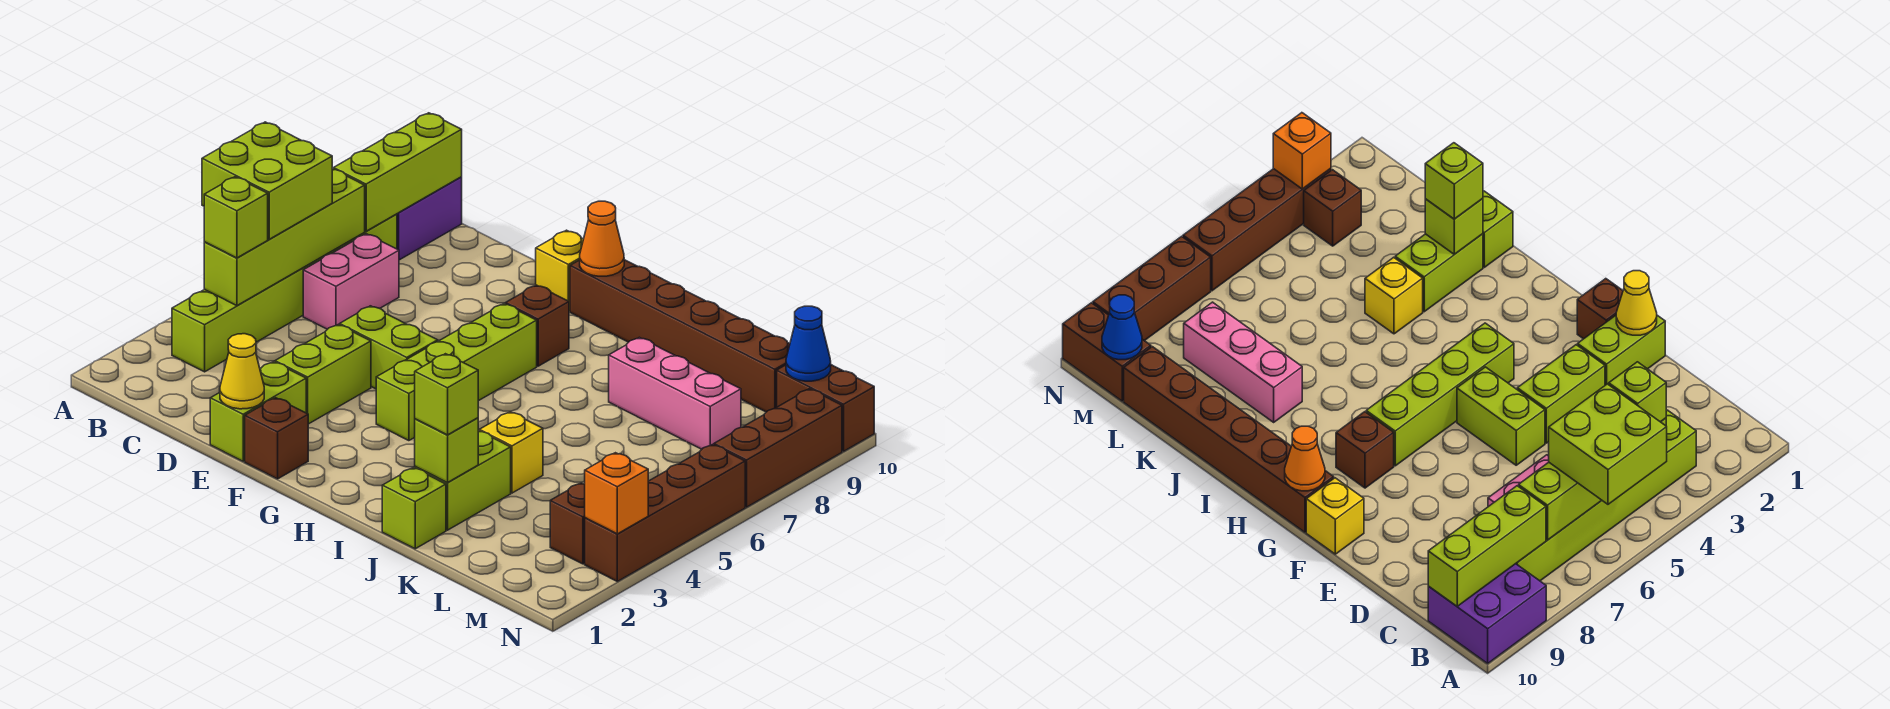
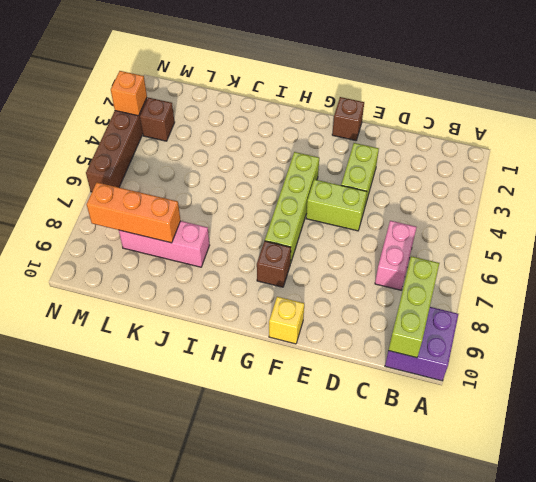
orange 1x3 brick [87,182,181,243] -> none
none -> lime 1x6 brick [172,214,397,372]
none -> lime 1x2 brick [210,362,306,461]
none -> brown 1x6 brick [570,260,790,412]

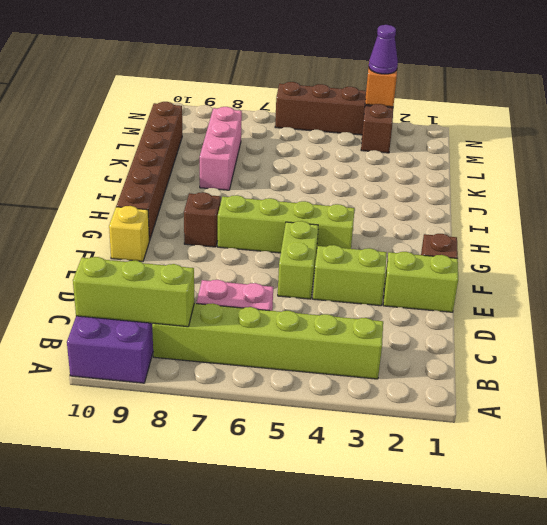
purple 1x1 cone [369,25,398,74] -> none
none -> lime 1x1 brick [382,468,446,549]
none -> lime 1x2 brick [415,431,511,530]
none -> yellow 1x1 brick [479,412,543,493]

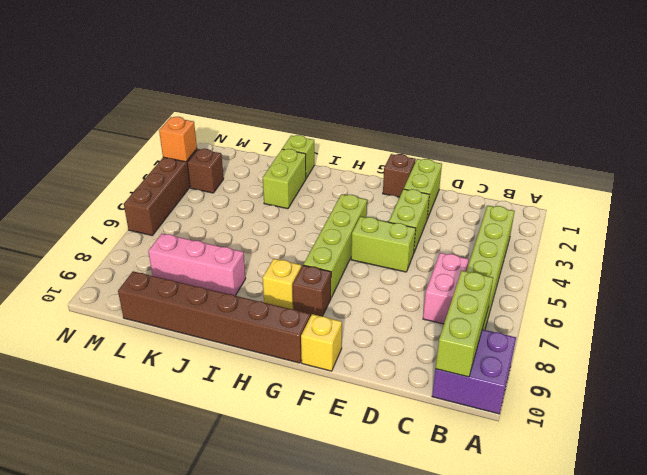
yellow 1x1 brick [263,259,302,309] -> yellow 1x1 brick moved to [479,412,543,493]
none -> brown 1x2 brick [777,365,874,451]
none -> brown 1x3 brick [714,389,842,507]
none -> lime 1x4 brick [204,169,365,306]

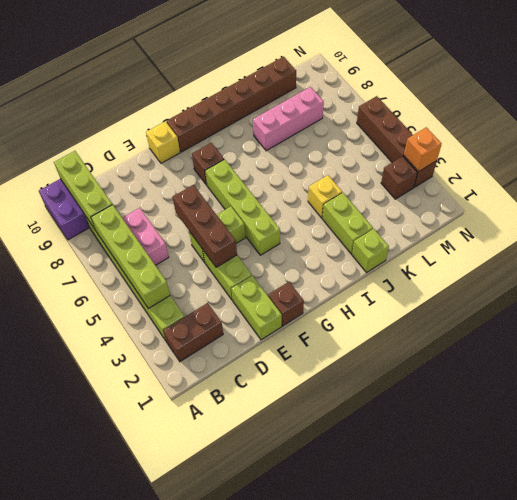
brown 1x2 brick [163,303,223,361] -> brown 1x2 brick moved to [777,365,874,451]
brown 1x3 brick [173,185,237,267] -> brown 1x3 brick moved to [714,389,842,507]
none -> yellow 1x1 cone [220,334,264,409]
none -> orange 1x1 cone [580,201,624,276]
none -> lime 1x1 brick [415,418,478,483]

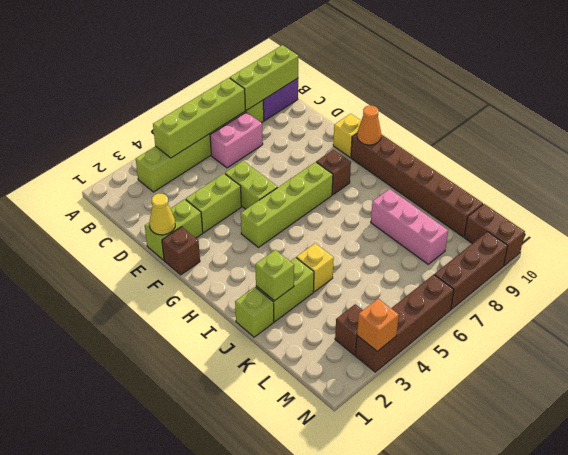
none -> blue 1x1 cone [786,306,831,381]
none -> lime 2x2 brick [202,122,332,239]
none -> lime 1x1 brick [204,177,268,258]

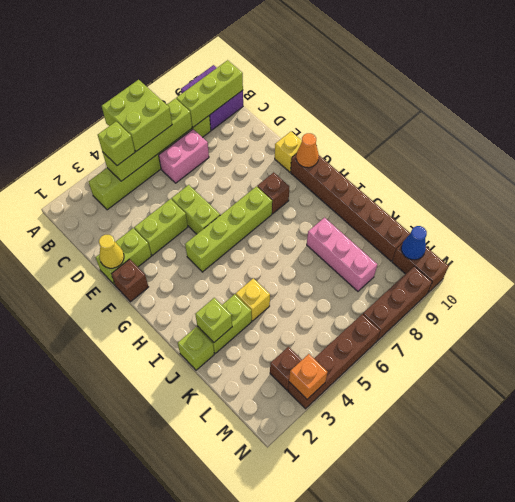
none -> lime 1x1 brick [415,354,478,435]

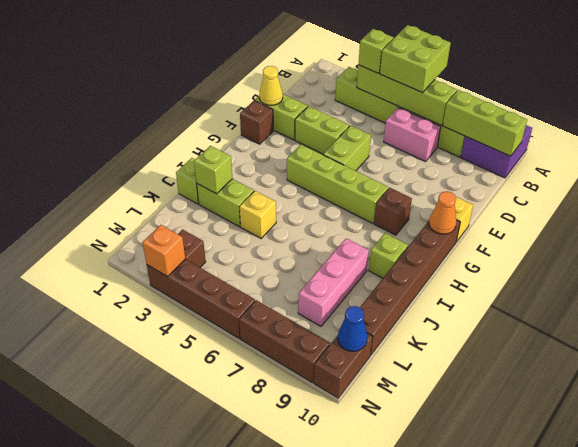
lime 1x1 brick [369,233,408,278] -> lime 1x1 brick moved to [415,354,478,435]

